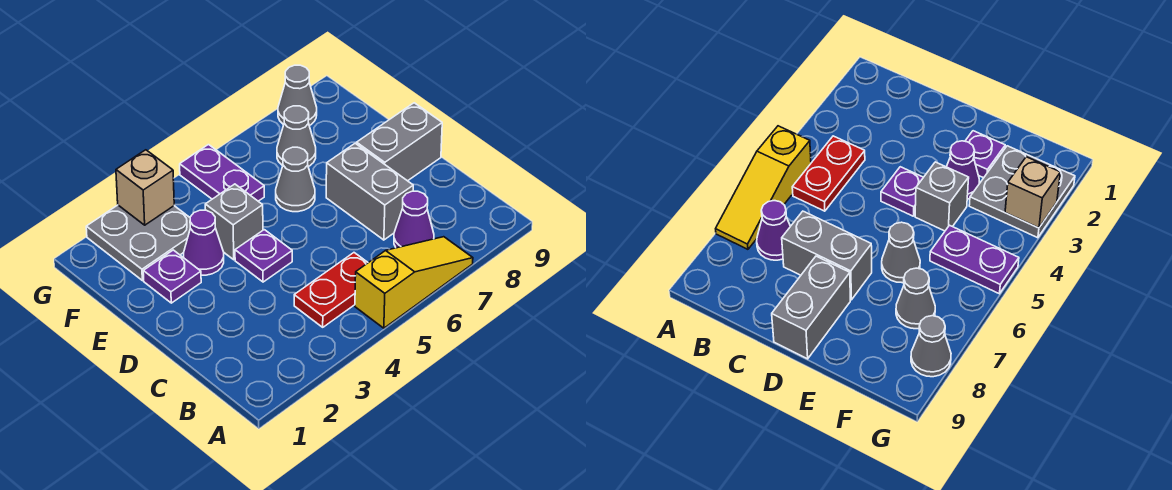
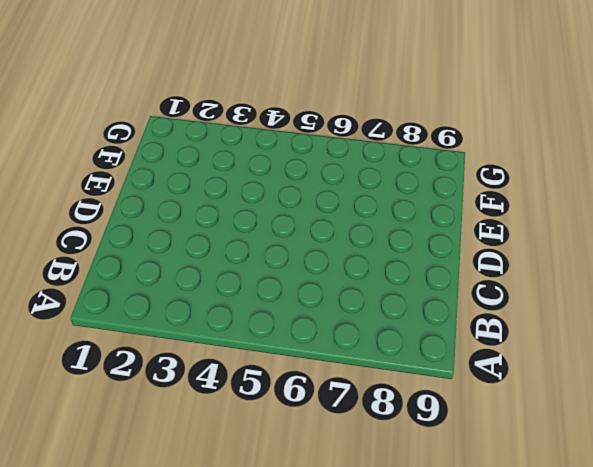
none -> yellow 1x3 slope [355,237,473,328]
none -> red 1x2 plate [294,253,368,327]
none -> purple 1x1 cone [394,191,434,248]

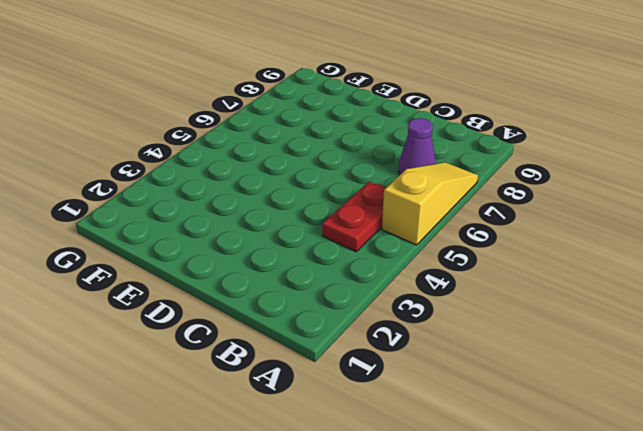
none -> grey 1x2 brick [326,143,413,240]
none -> purple 1x1 plate [235,230,292,282]
none -> grey 1x2 brick [357,103,442,181]

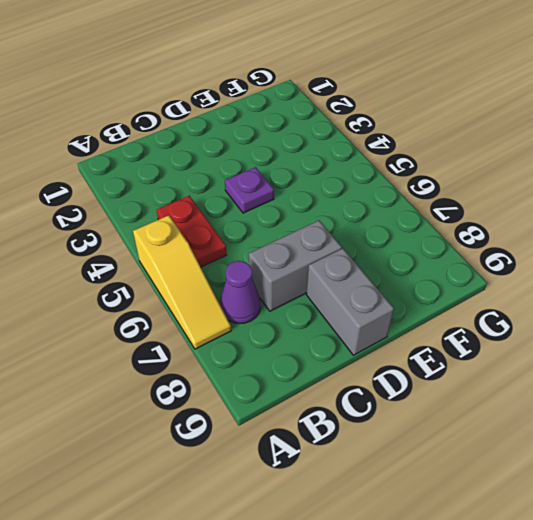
none -> purple 1x1 plate [143,250,201,303]
none -> purple 1x1 cone [184,210,224,275]
none -> grey 1x1 brick [205,184,263,260]

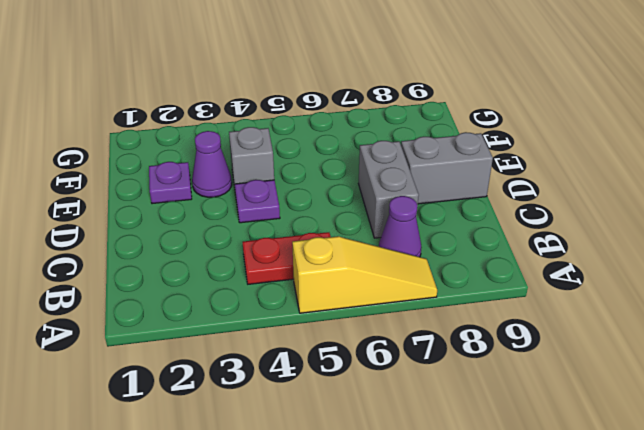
none -> grey 1x1 cone [276,147,315,212]
none -> grey 2x2 plate [86,205,190,280]
none -> purple 1x2 plate [180,145,264,201]

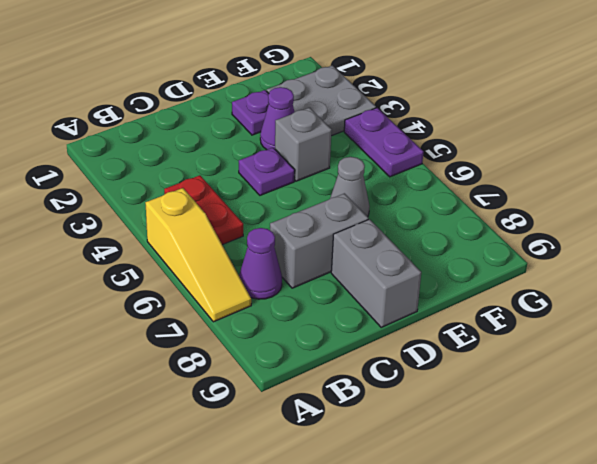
purple 1x2 plate [344,108,423,177] -> purple 1x2 plate turned to [180,145,264,201]
none -> grey 1x1 cone [277,106,316,167]
none -> grey 1x1 cone [278,65,317,126]
none -> tan 1x1 brick [116,150,174,225]

